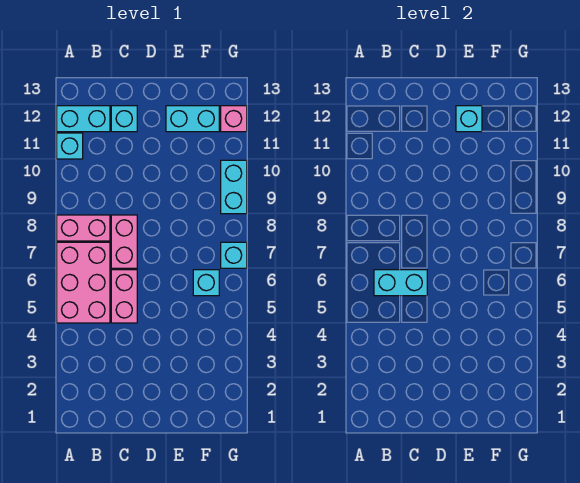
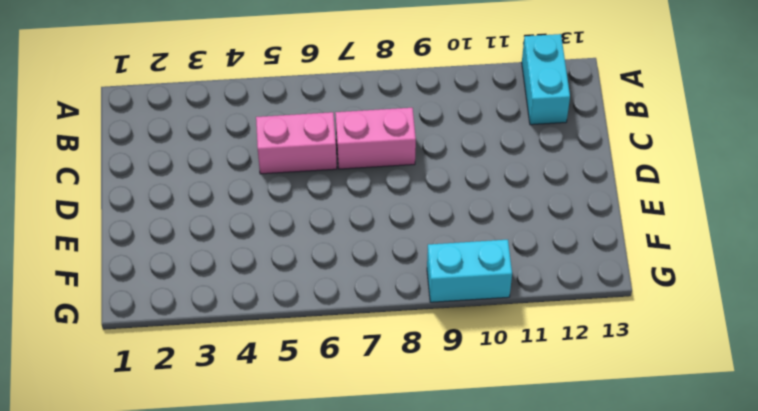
none -> pink 2x3 brick [57,242,110,323]
none -> pink 1x2 brick [57,215,110,241]
none -> cyan 1x1 brick [57,133,83,159]

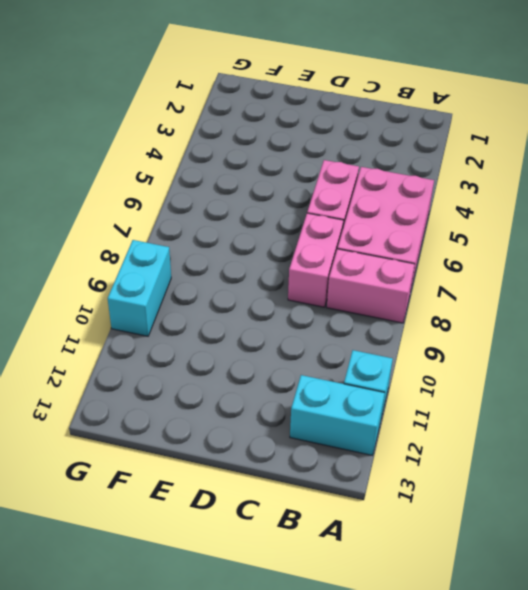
none -> cyan 1x1 brick [111,106,137,132]
none -> cyan 1x2 brick [166,106,219,132]
none -> cyan 1x1 brick [193,270,219,296]

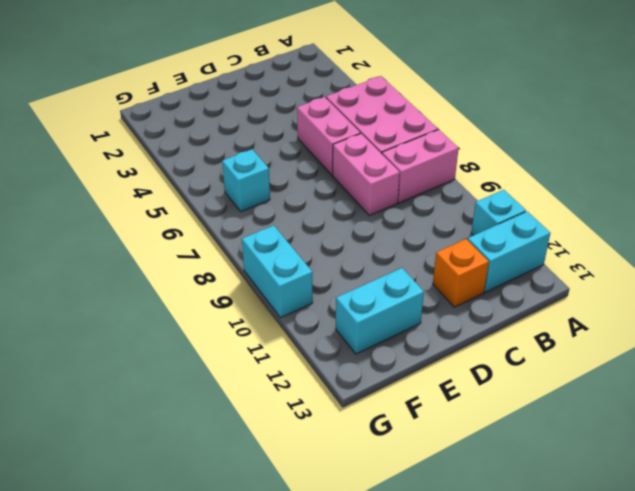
orange 1x1 brick [433,239,489,307] -> cyan 1x1 brick [111,106,137,132]
none -> cyan 1x1 brick [221,242,247,268]
none -> pink 1x1 brick [221,106,247,132]
none -> cyan 1x2 brick [374,270,427,296]

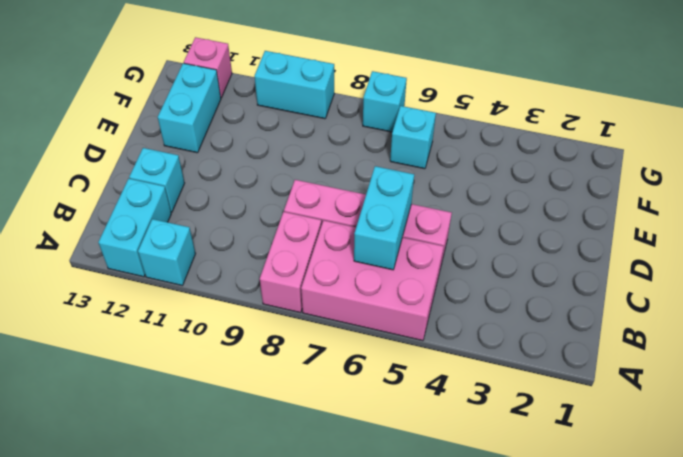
none -> cyan 1x1 brick [456,106,482,132]

